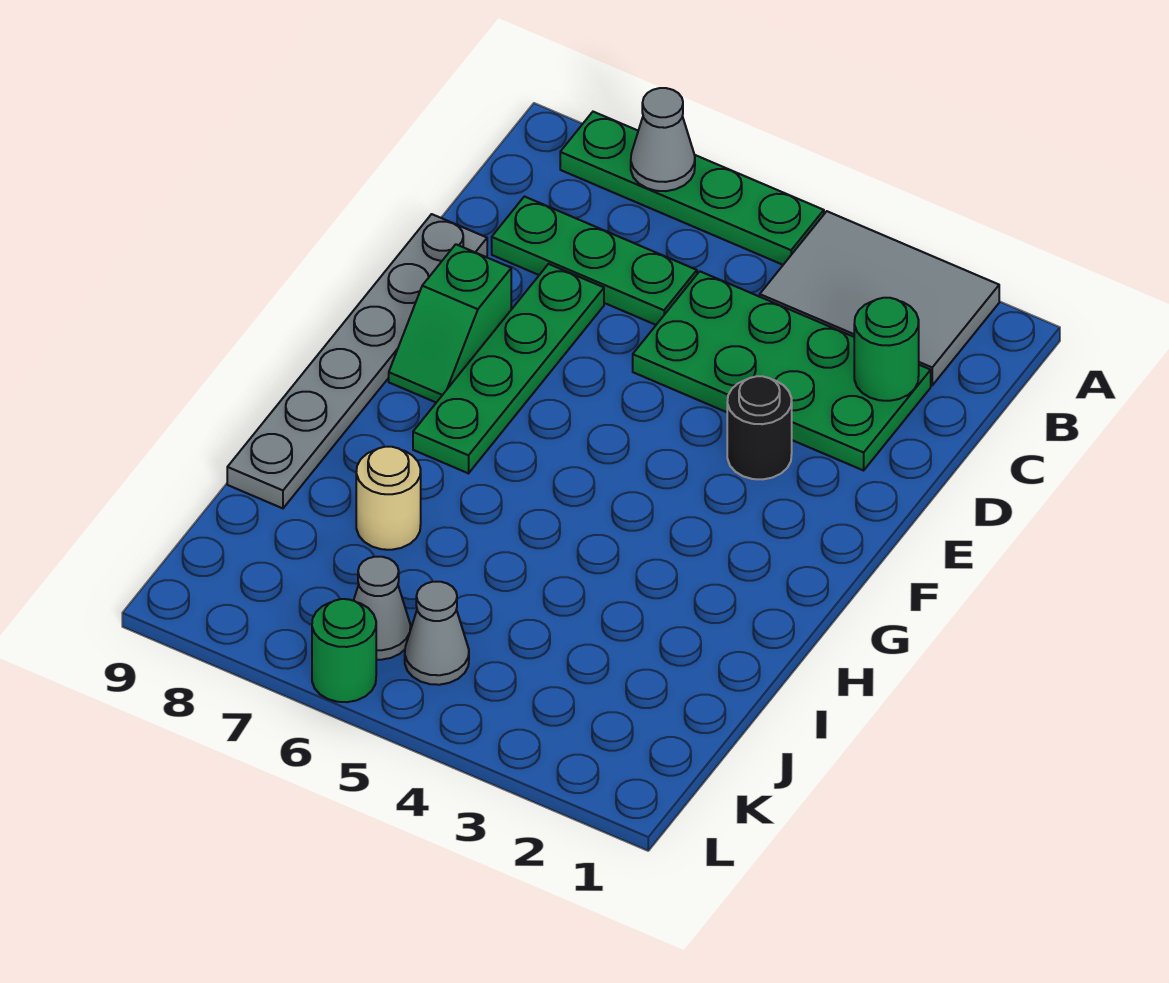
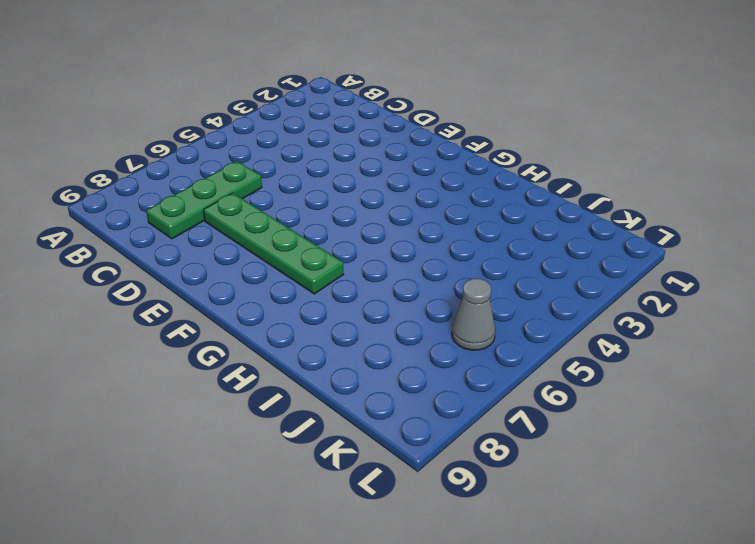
none -> grey 2x3 tile [760,211,999,385]
none -> green 1x4 plate [560,112,824,265]
none -> green 2x4 plate [633,271,931,470]

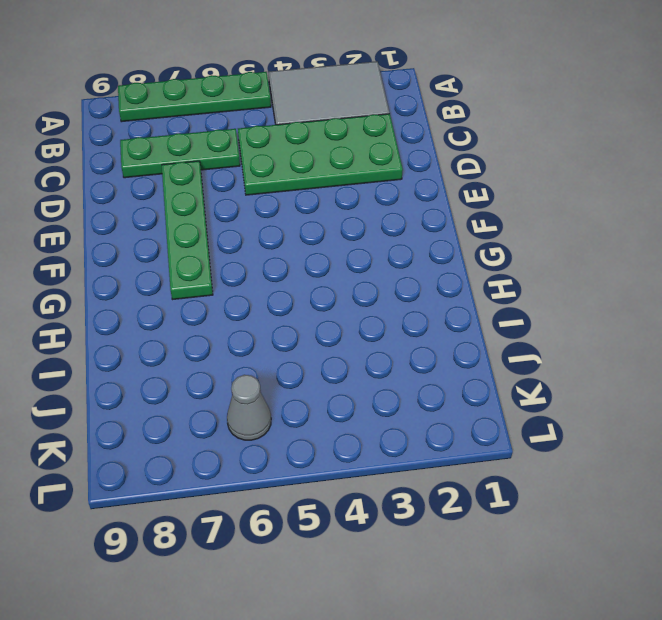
none -> grey 1x6 plate [227,214,487,508]
none -> black 1x1 round brick [727,376,792,479]
none -> green 1x2 slope [389,244,511,403]

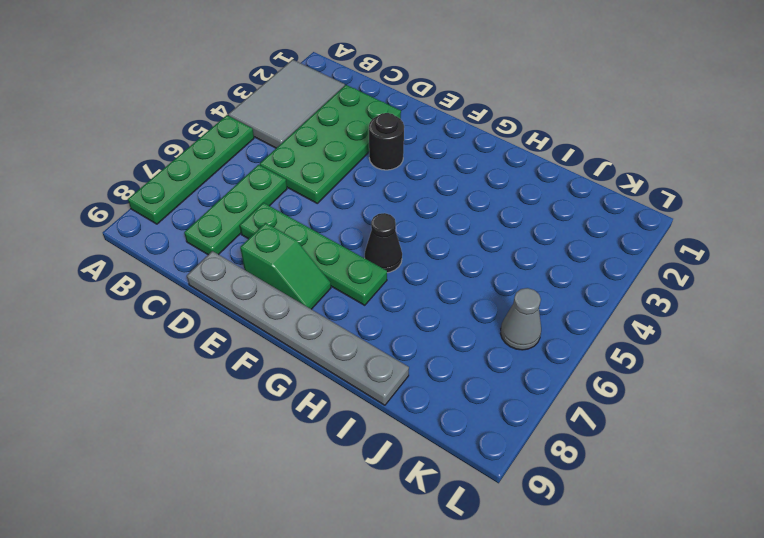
black 1x1 cone [365,213,402,273] -> none
none -> tan 1x1 round brick [356,447,421,550]
none -> grey 1x1 cone [405,582,469,685]
none -> green 1x1 round brick [312,599,376,702]

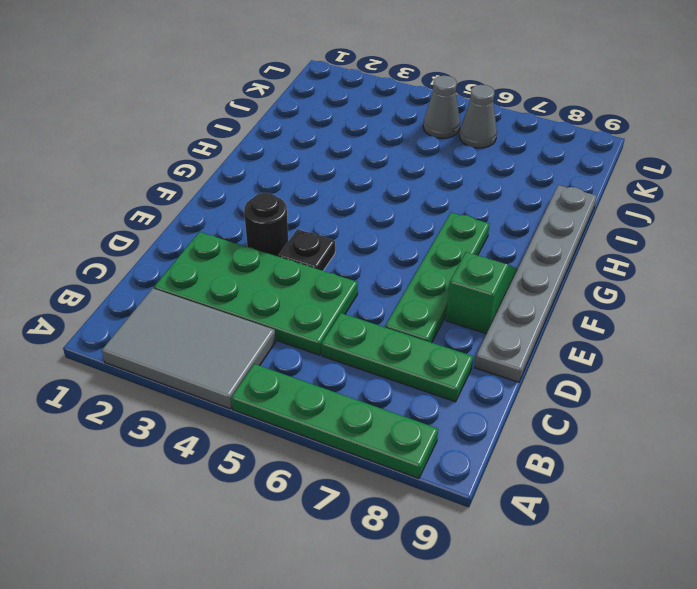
black 1x1 plate [278,229,335,271] -> none
none -> tan 1x1 round brick [356,447,421,550]
none -> green 1x1 round brick [312,599,376,702]
none -> grey 1x1 cone [631,88,695,191]

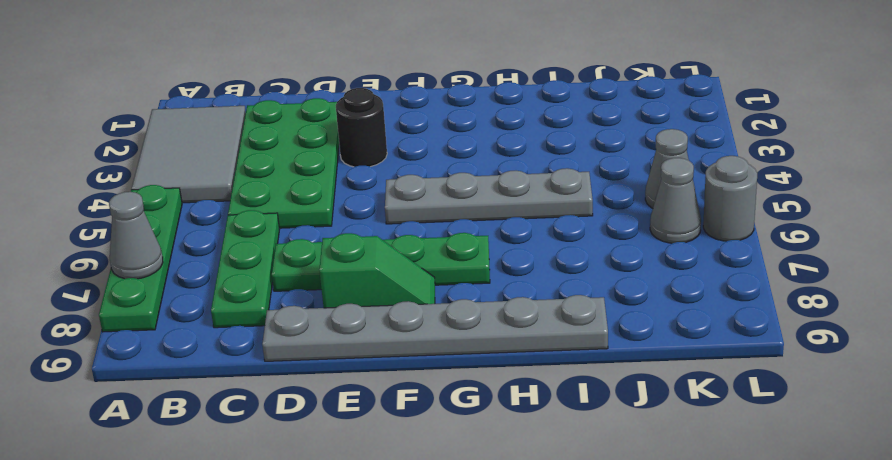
grey 1x4 plate [385,168,593,224] -> none
grey 1x1 round brick [703,156,757,241] -> green 1x1 round brick [312,599,376,702]
none -> tan 1x1 round brick [356,447,421,550]
none -> green 1x1 round brick [854,298,919,401]

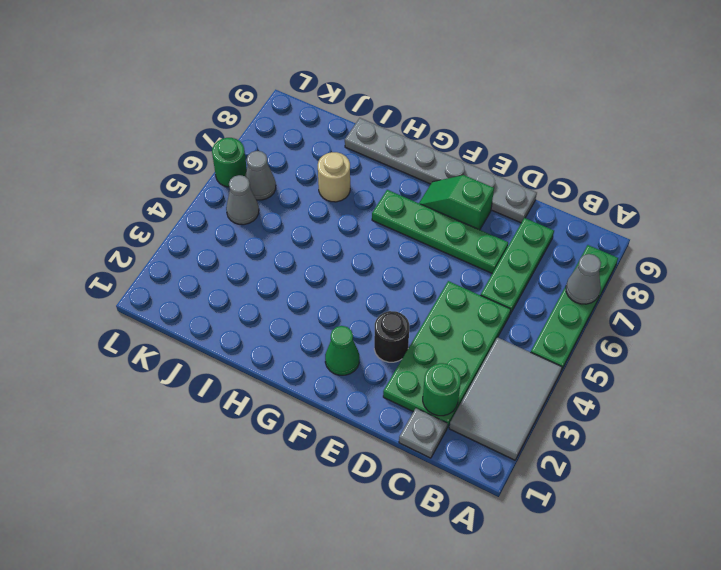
grey 1x1 plate [399,408,447,458] -> none
green 1x1 cone [325,326,359,375] -> none

